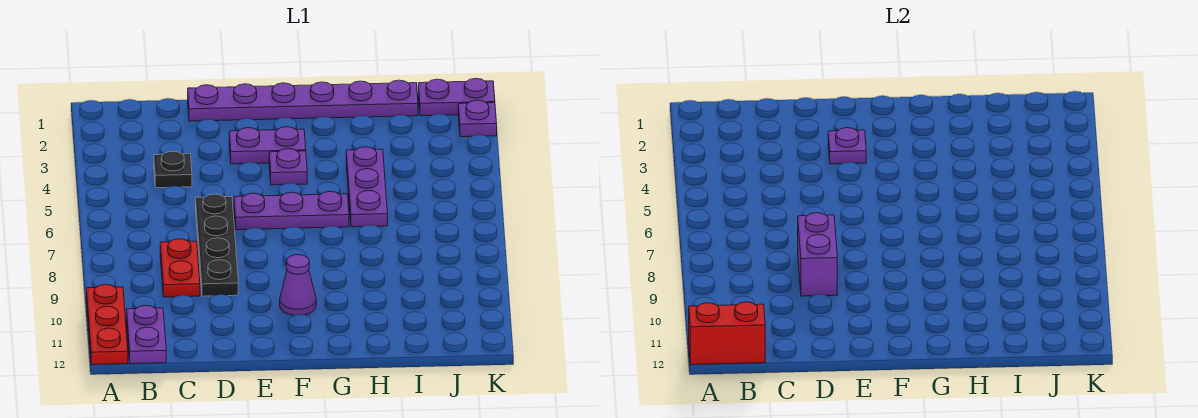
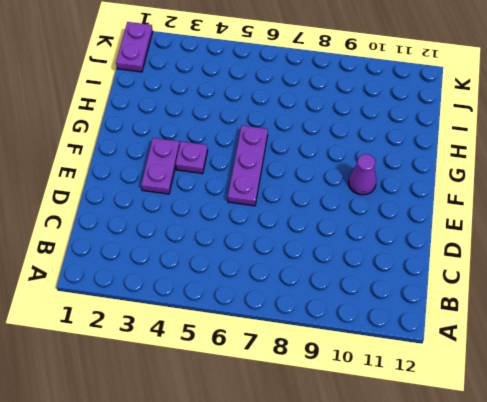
none -> red 1x3 plate [87,284,128,365]
none -> purple 1x2 plate [127,305,166,364]
none -> black 1x1 plate [154,151,192,188]

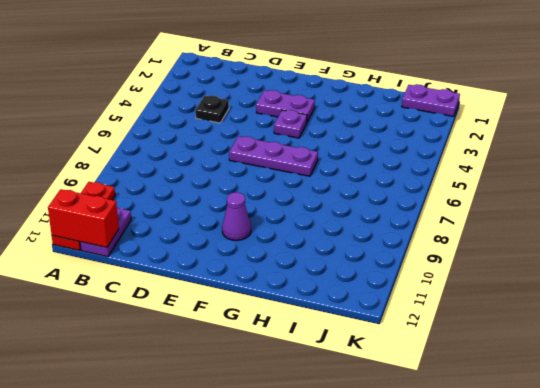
none -> red 1x2 plate [160,239,200,297]
none -> purple 1x6 plate [188,80,418,121]
none -> black 1x4 plate [196,194,238,296]

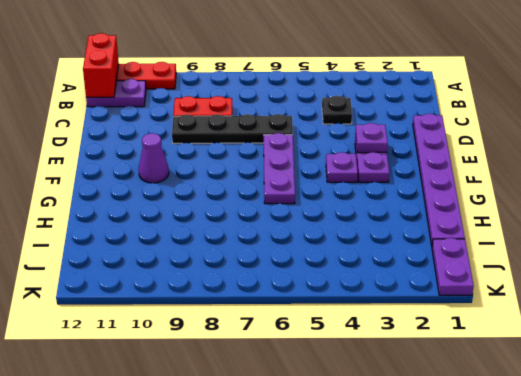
none -> purple 1x3 plate [346,147,388,227]
none -> purple 1x1 plate [458,100,497,137]
none -> purple 1x2 brick [798,213,837,296]

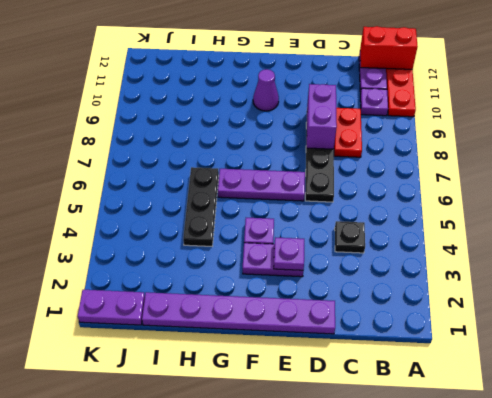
purple 1x1 plate [360,88,388,116] -> purple 1x1 plate moved to [458,100,497,137]
black 1x3 plate [183,167,219,246] -> purple 1x3 plate [346,147,388,227]

